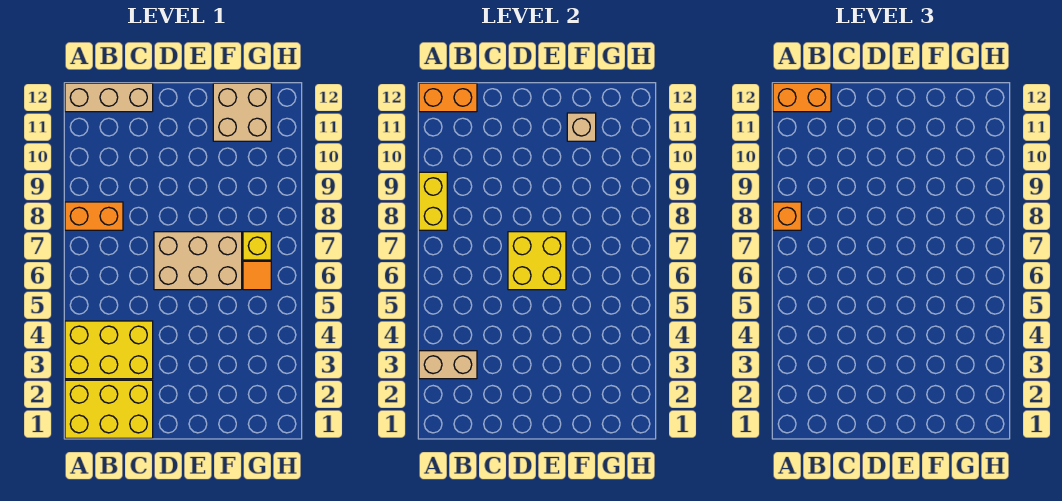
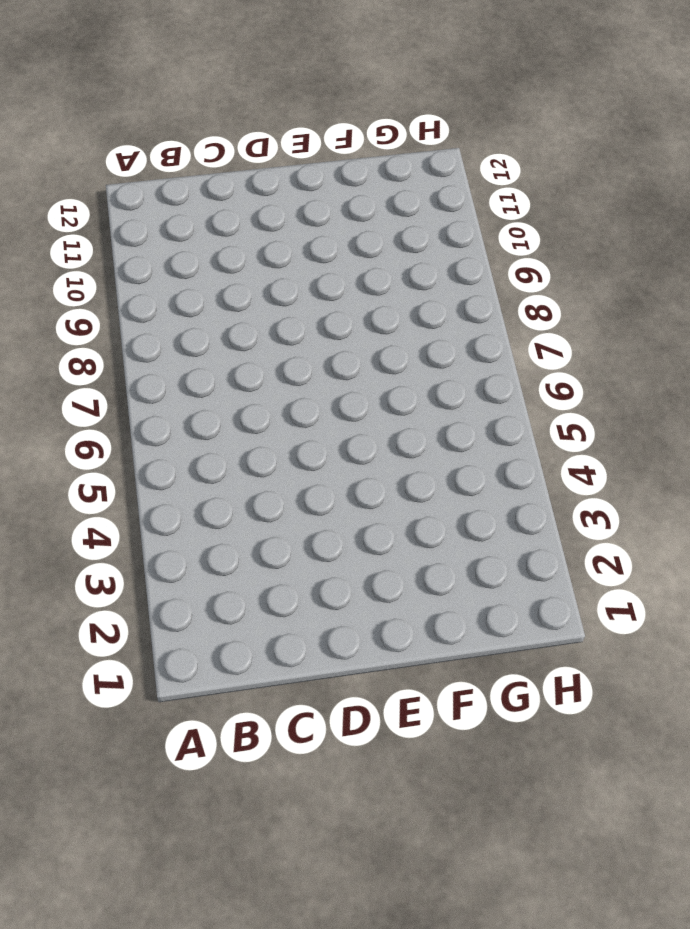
none -> yellow 2x3 brick [65,380,153,438]
none -> yellow 2x3 brick [65,321,153,379]
none -> orange 1x2 brick [65,202,123,230]

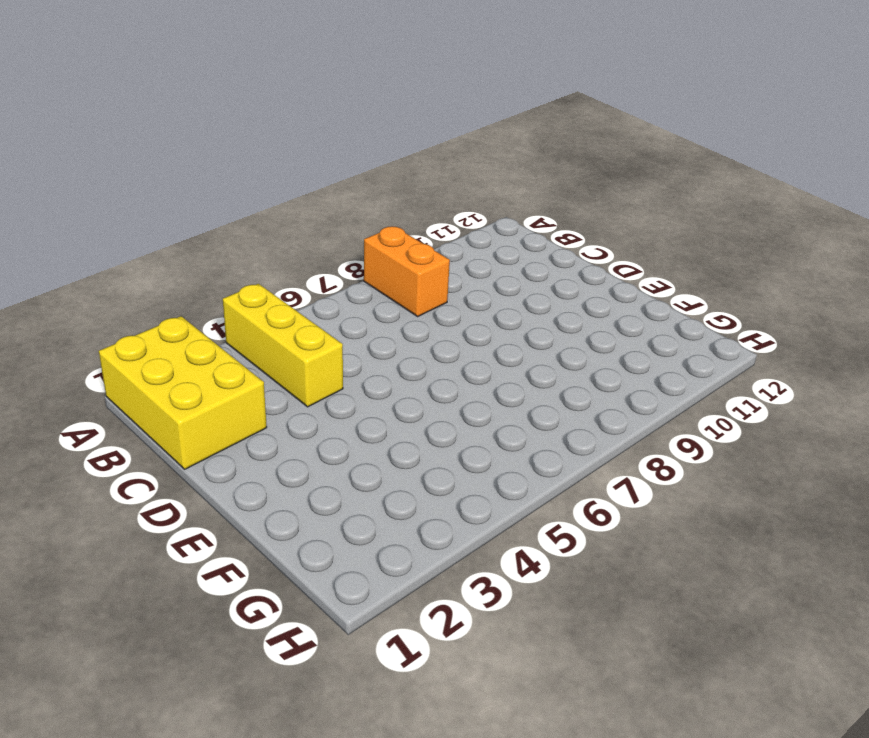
yellow 1x3 brick [223,284,343,407] -> yellow 2x3 brick [65,321,153,379]
none -> tan 1x3 brick [65,83,153,112]
none -> tan 2x3 brick [154,232,242,290]
none -> tan 2x2 brick [213,83,271,141]

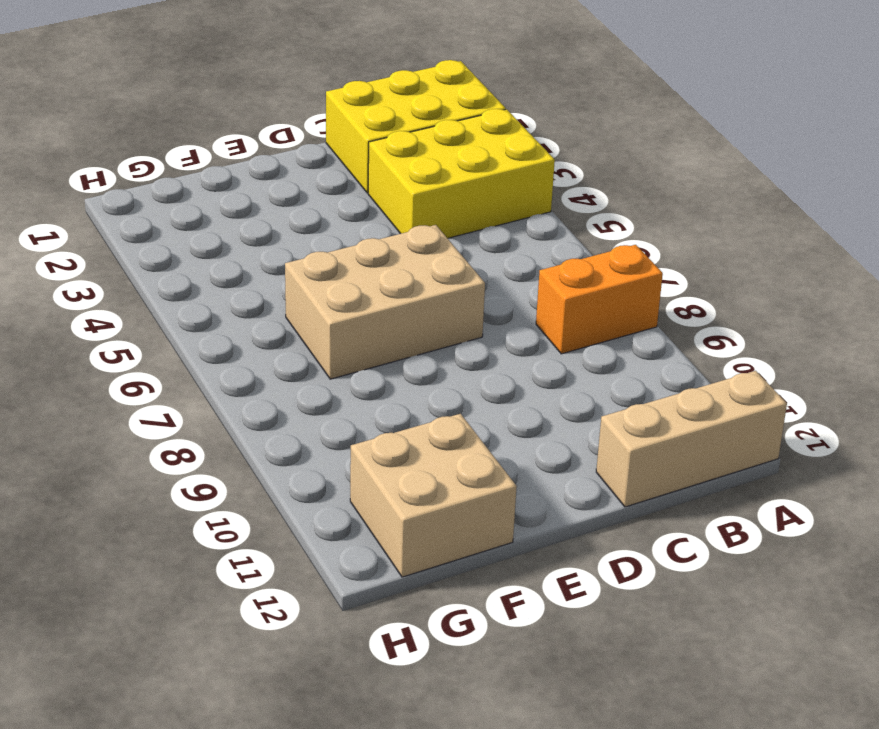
none -> orange 1x1 tile [243,261,271,290]
none -> yellow 1x1 brick [243,232,271,260]
none -> tan 1x2 brick [419,351,477,379]

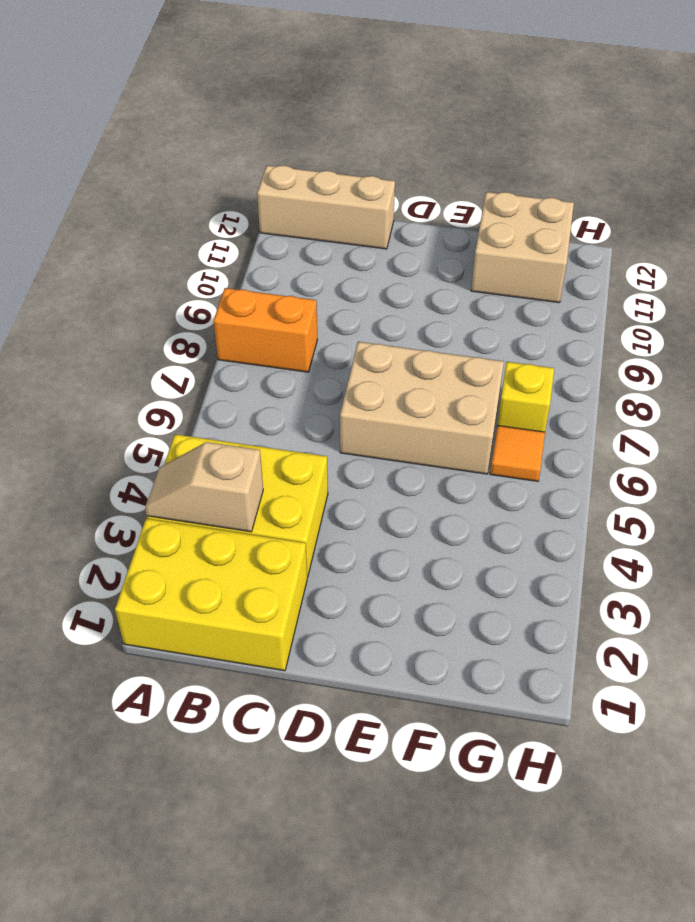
tan 1x2 slope [145,442,263,532] -> tan 1x2 brick [419,351,477,379]
none -> yellow 1x2 brick [419,172,447,230]
none -> orange 1x2 brick [419,83,477,112]
none -> yellow 2x2 brick [508,232,566,290]

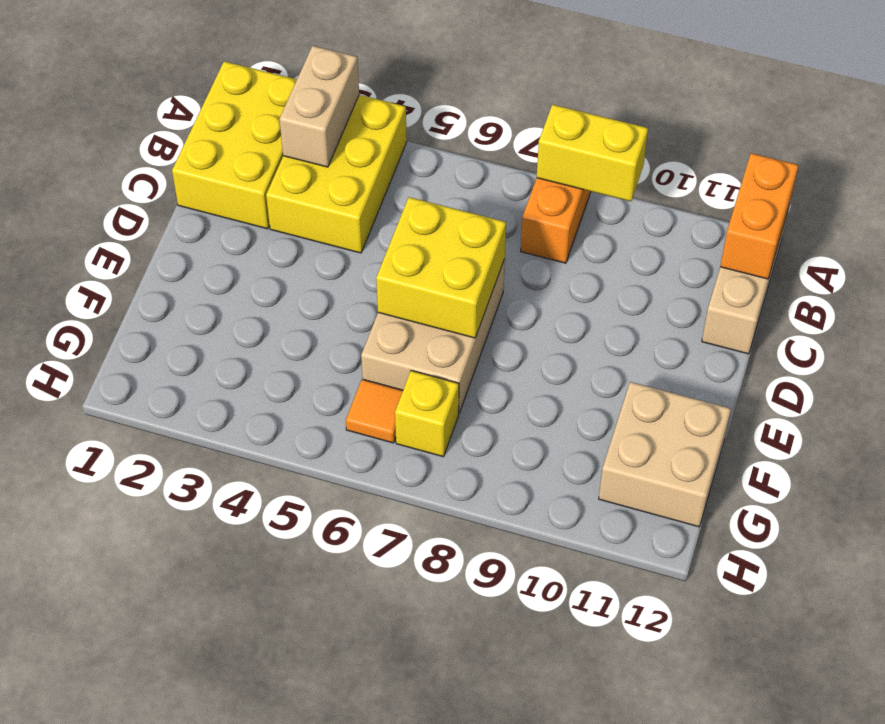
none -> tan 1x1 brick [567,113,596,141]
none -> orange 1x1 brick [773,202,801,230]
none -> orange 1x2 brick [773,83,831,112]

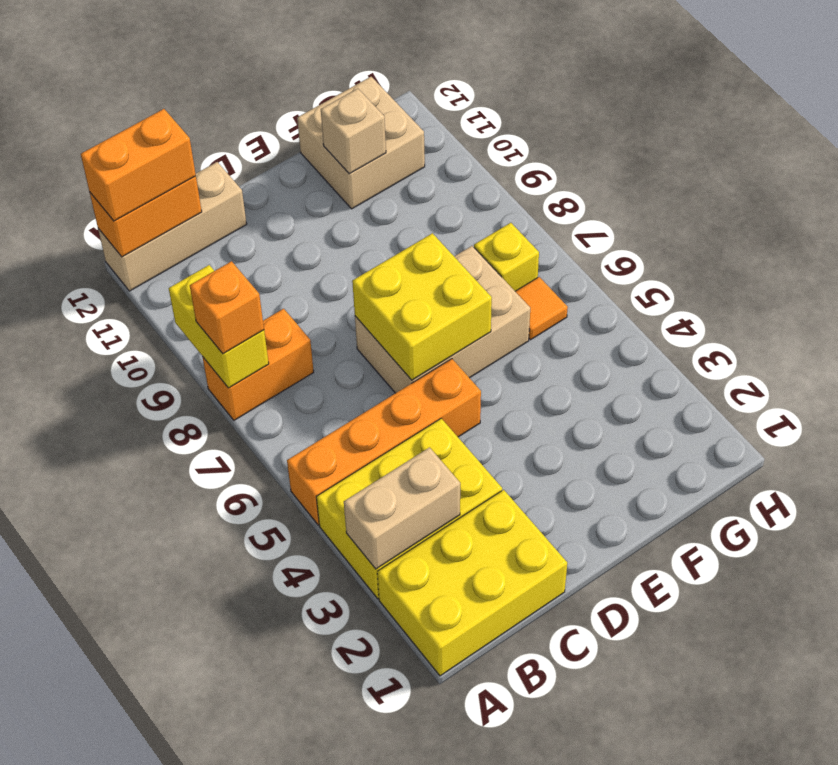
orange 1x4 brick [287,359,481,525] -> none

